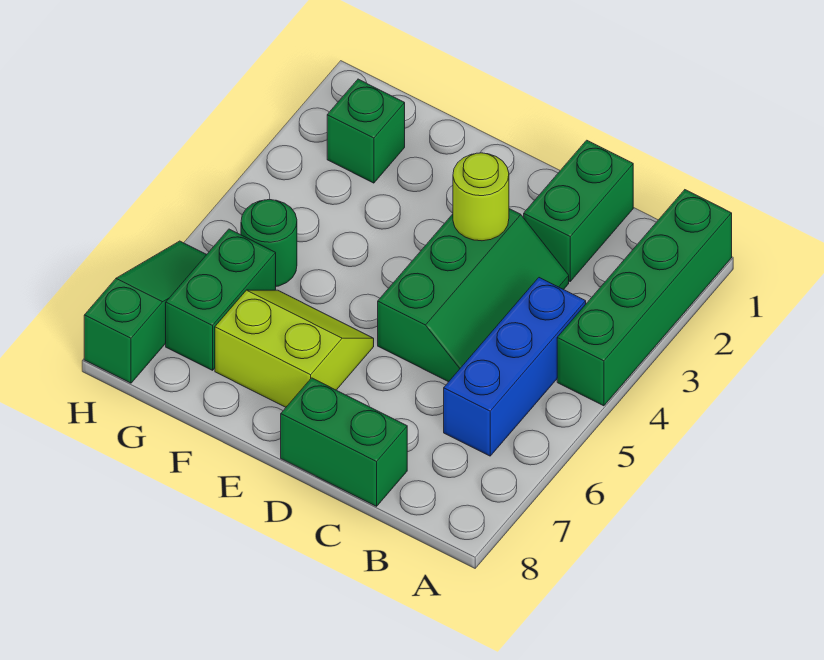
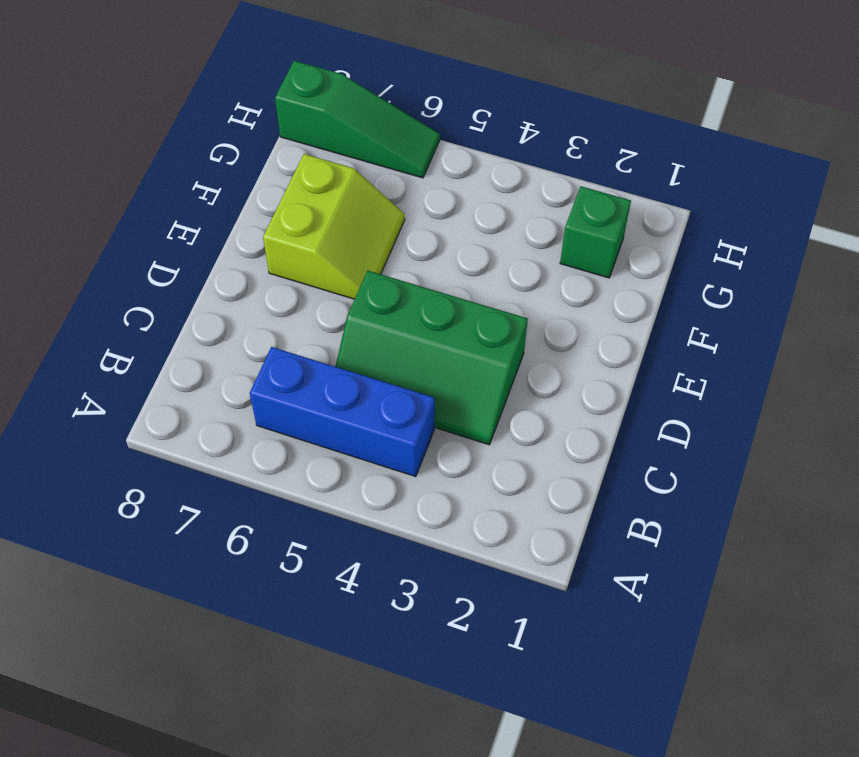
none -> green 1x4 brick [557,190,732,406]
none -> green 1x2 brick [524,140,633,281]

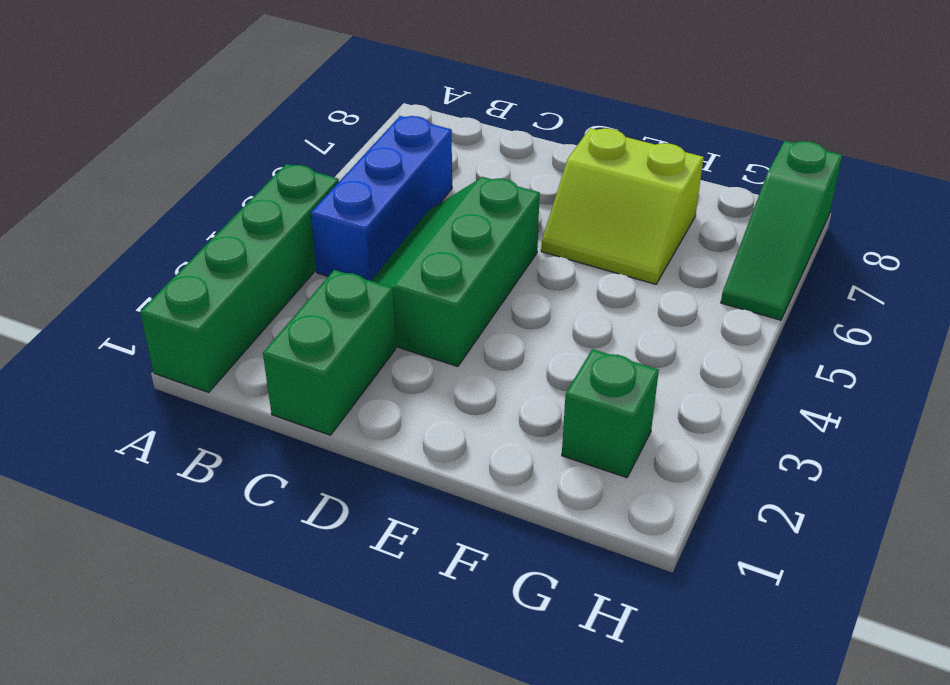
none -> green 1x2 brick [281,378,407,506]
none -> green 1x1 round brick [241,199,297,286]

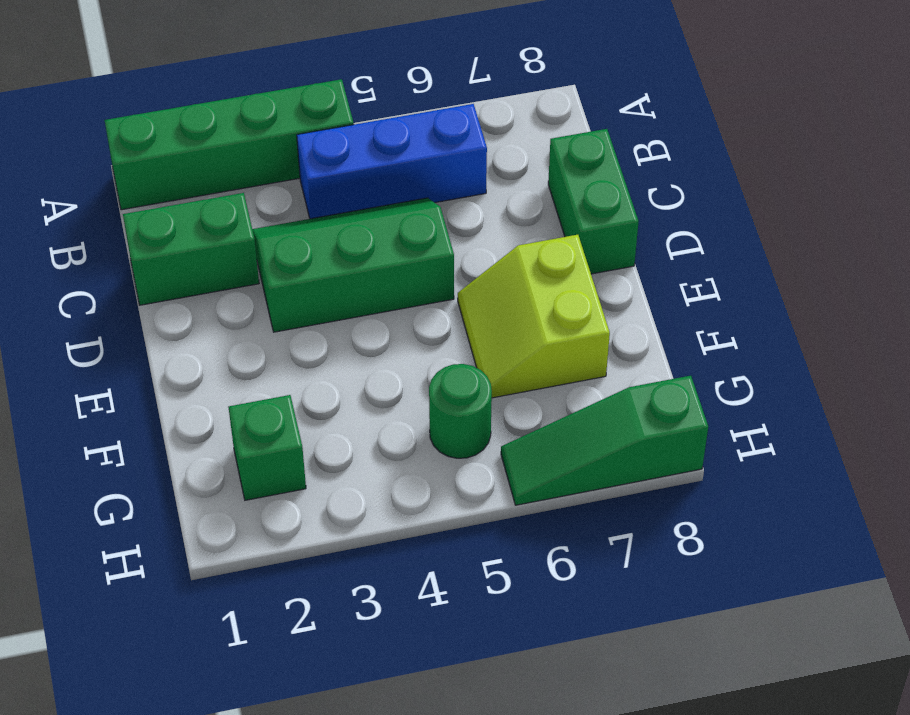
none -> green 1x2 brick [166,229,276,370]
none -> lime 1x1 round brick [453,153,509,241]

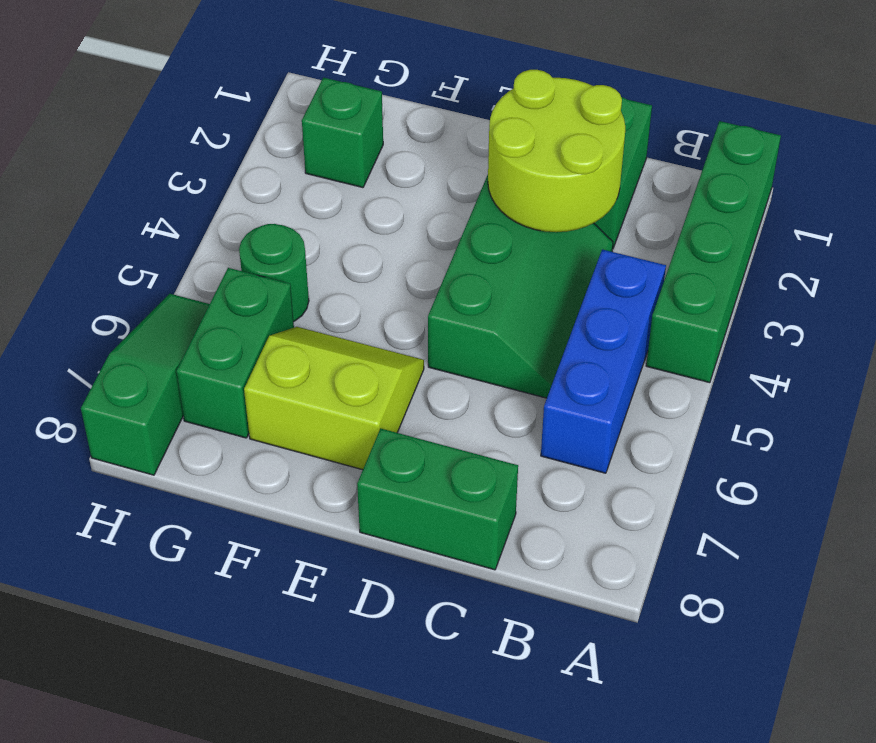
lime 2x2 round brick [488,70,625,232] -> lime 1x1 round brick [453,153,509,241]

